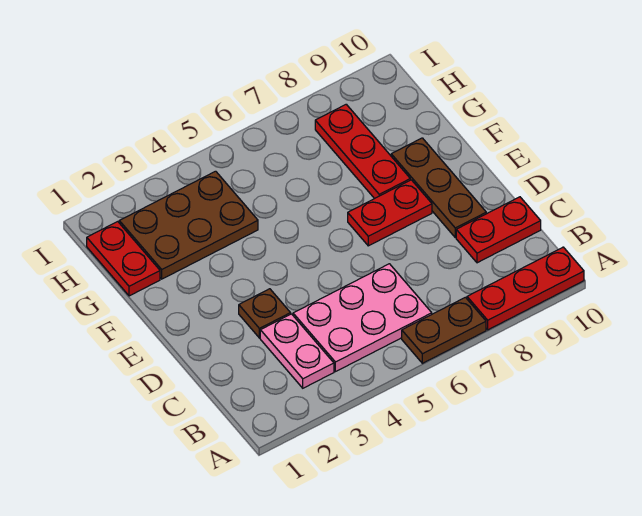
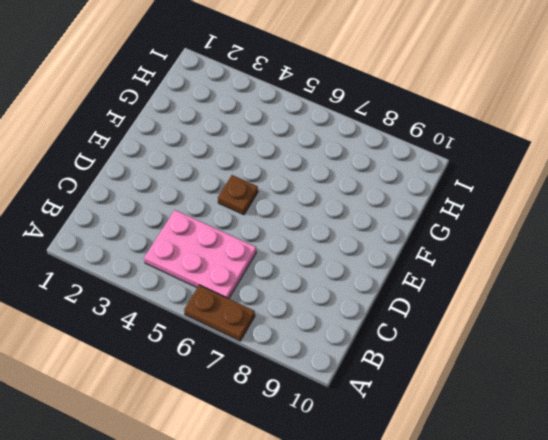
brown 1x1 plate [218,175,258,215] -> brown 1x1 plate moved to [239,289,291,338]
none -> red 1x3 plate [467,247,584,330]
none -> pink 1x2 plate [260,314,334,388]

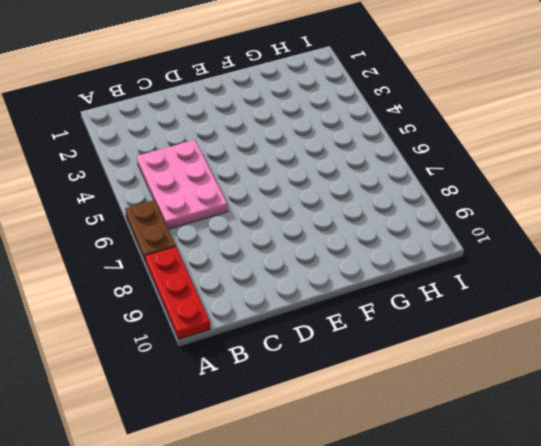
none -> pink 1x2 plate [260,314,334,388]
none -> red 1x2 plate [456,197,541,263]

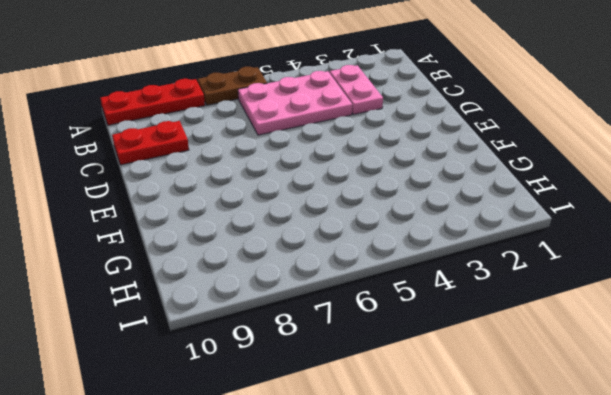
none -> brown 1x1 plate [239,289,291,338]
none -> brown 1x3 plate [391,138,486,238]

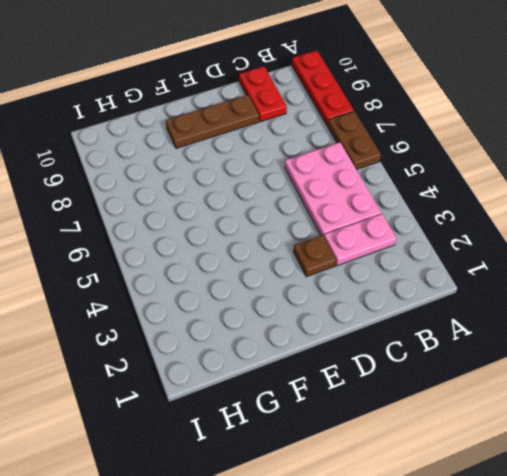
none -> red 1x2 plate [348,180,432,246]
none -> red 1x3 plate [315,104,410,199]

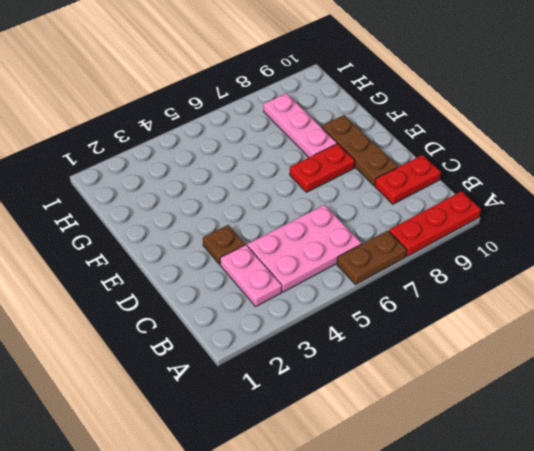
pink 1x3 plate [264,93,337,157] -> red 1x3 plate [315,104,410,199]
none -> red 1x2 plate [87,222,160,296]
none -> brown 2x3 plate [119,171,258,279]

